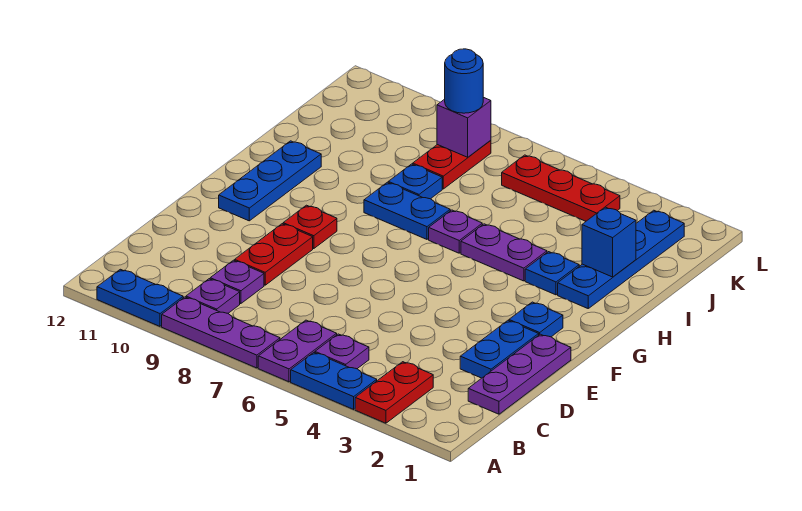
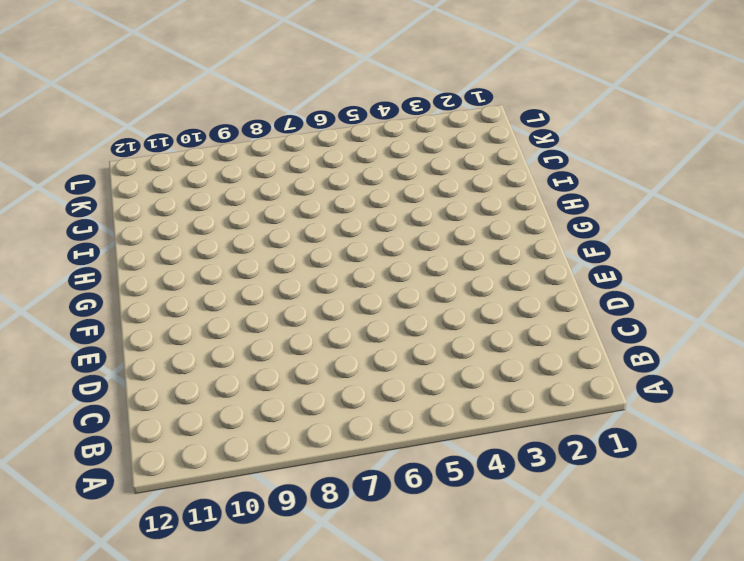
none -> red 1x2 plate [355,362,433,423]
none -> blue 1x2 plate [291,353,377,409]
none -> purple 1x2 plate [258,320,337,382]

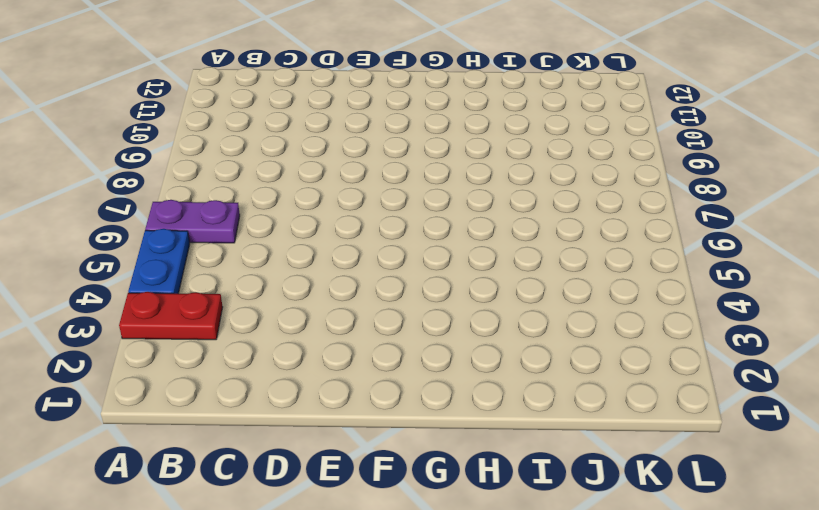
none -> purple 1x3 plate [162,297,280,368]
none -> blue 1x2 plate [97,269,183,326]
none -> purple 1x1 plate [315,334,369,369]

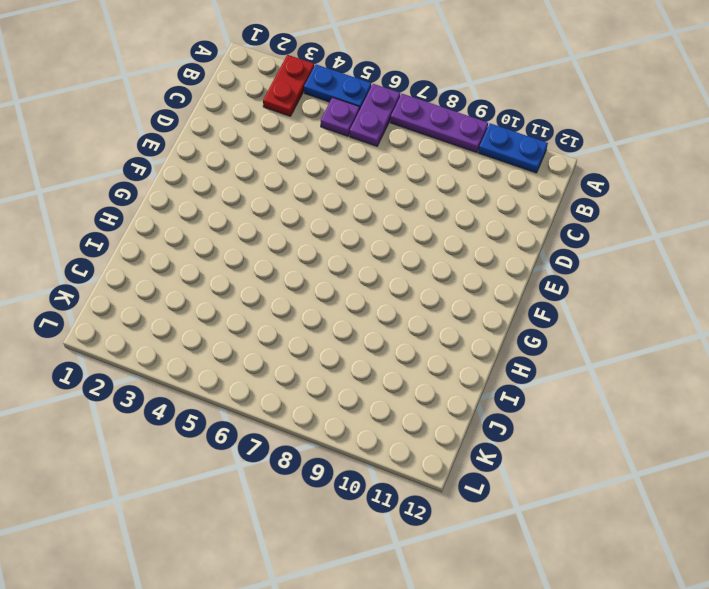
none -> purple 1x1 plate [186,279,240,313]
none -> purple 1x3 plate [468,334,571,414]
none -> purple 1x1 plate [210,260,264,304]

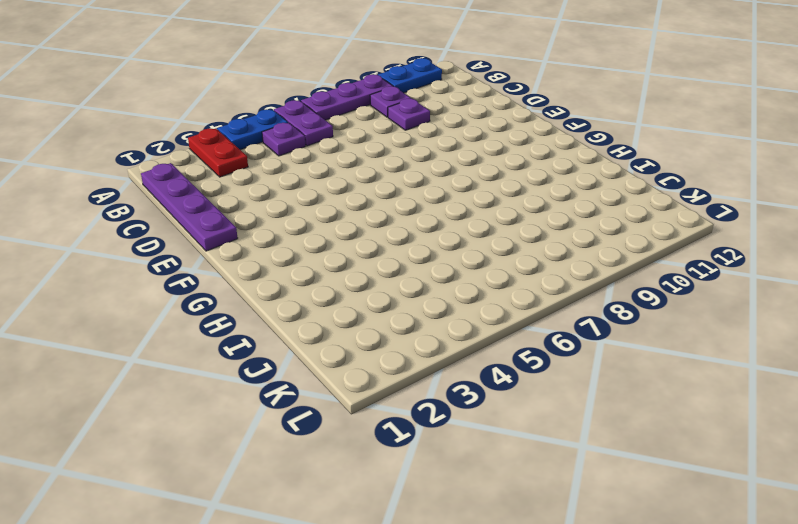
purple 1x4 plate [141,163,238,251] -> purple 1x3 plate [468,334,571,414]
none -> blue 1x2 plate [460,321,539,378]
none -> red 1x2 plate [235,224,313,285]
none -> blue 1x1 plate [509,302,563,337]

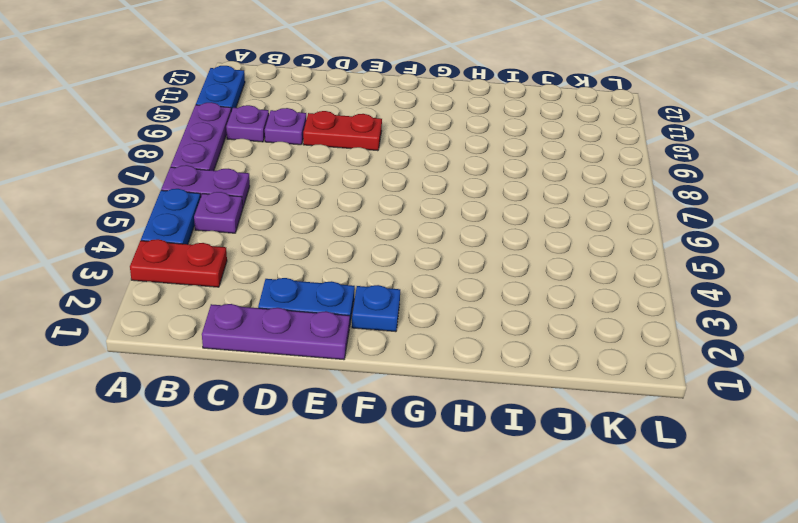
none -> red 1x1 plate [283,205,337,249]
none -> blue 1x3 plate [219,141,321,221]
none -> blue 1x4 plate [558,210,684,308]

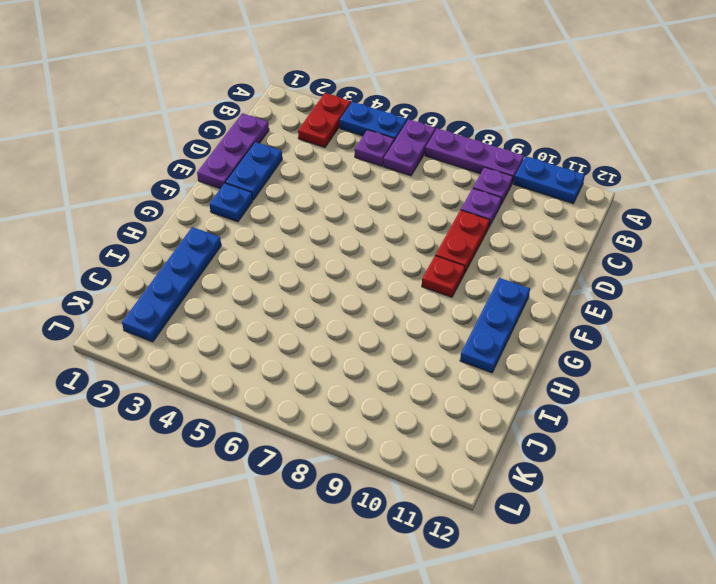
none -> blue 1x1 plate [525,252,579,295]
none -> purple 1x2 plate [461,224,547,281]
none -> purple 1x1 plate [429,210,482,253]

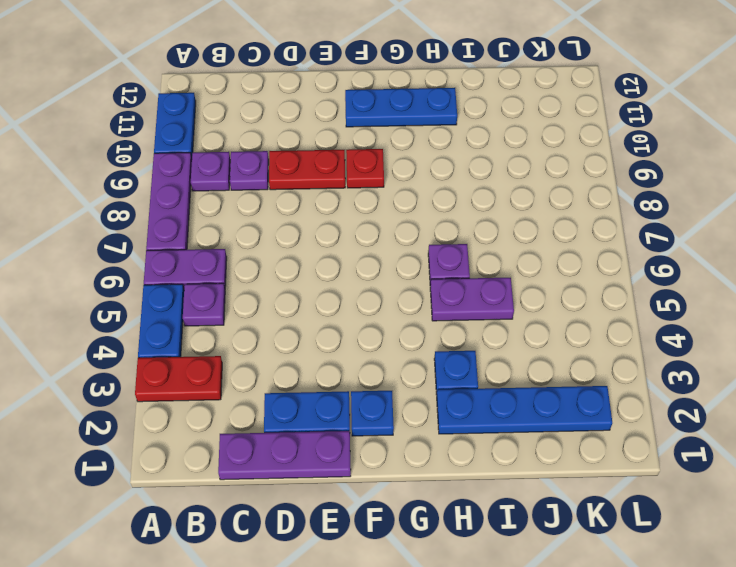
purple 1x2 plate [430,278,514,321] -> purple 1x2 plate turned to [461,224,547,281]
none -> blue 1x2 plate [364,182,450,239]
none -> blue 1x1 plate [388,164,442,199]
none -> red 1x2 plate [413,140,491,189]

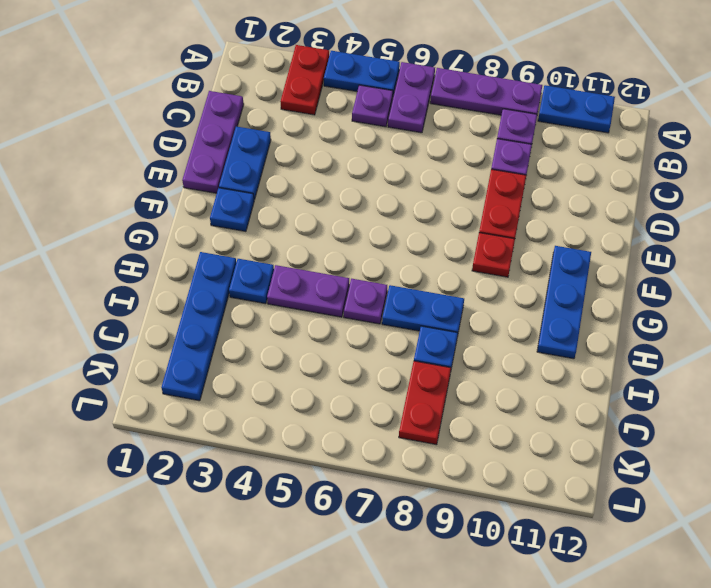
none -> red 1x3 plate [502,155,620,221]
none -> blue 1x1 brick [582,207,636,277]
none -> purple 1x1 brick [437,97,491,157]

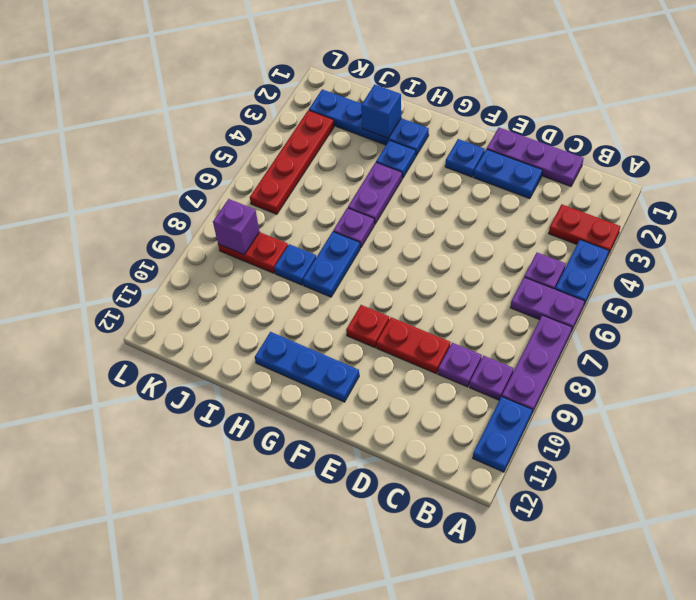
red 1x4 plate [250,110,334,214] -> red 1x3 plate [502,155,620,221]
none -> blue 1x1 round brick [445,49,483,113]

